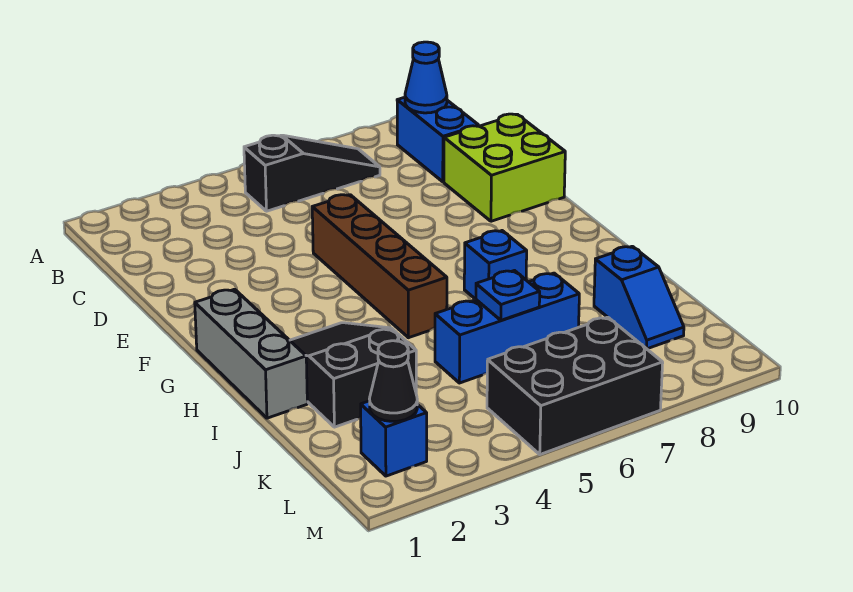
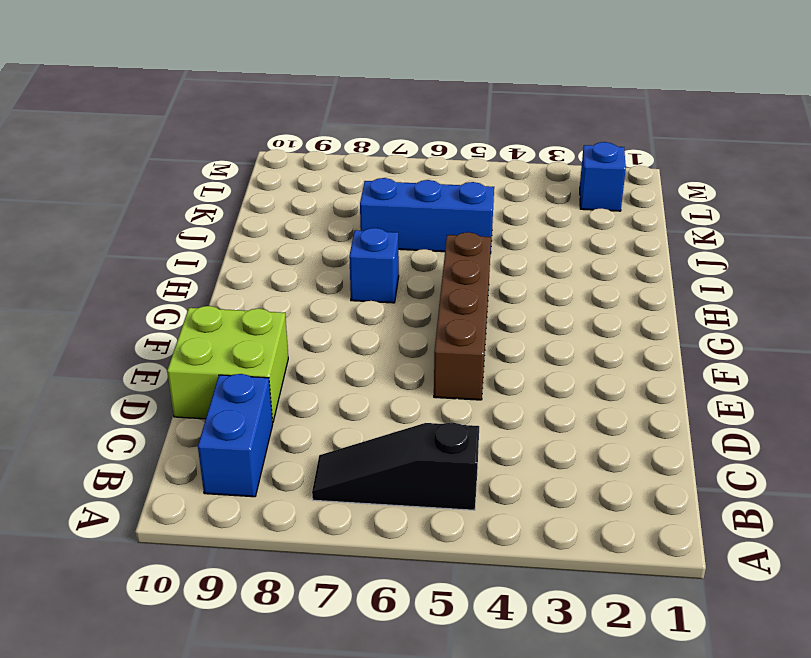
none -> grey 1x3 brick [195,289,307,418]
none -> black 2x3 slope [290,323,416,427]
none -> blue 1x2 slope [594,246,684,349]

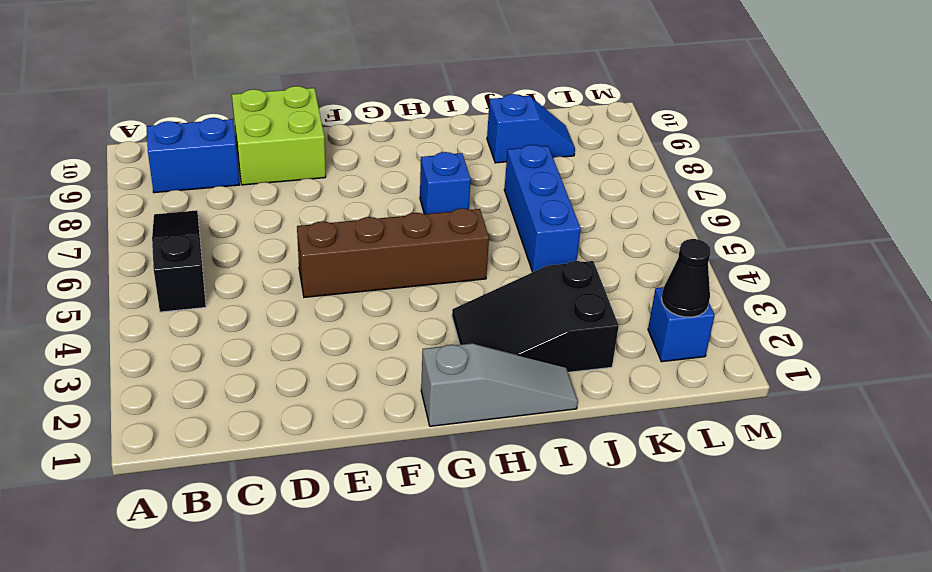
grey 1x3 slope [421,343,578,426] -> grey 1x3 brick [195,289,307,418]
none -> black 2x3 brick [487,317,663,454]
none -> blue 1x1 cone [405,42,447,113]
none -> blue 1x1 plate [476,271,540,320]

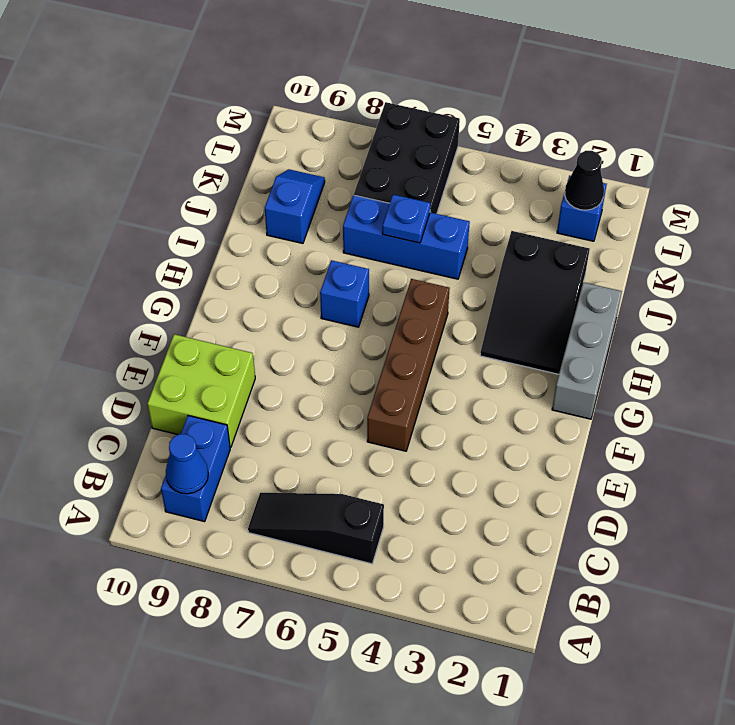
black 2x3 brick [354,102,460,214] -> black 2x3 brick turned to [487,317,663,454]

